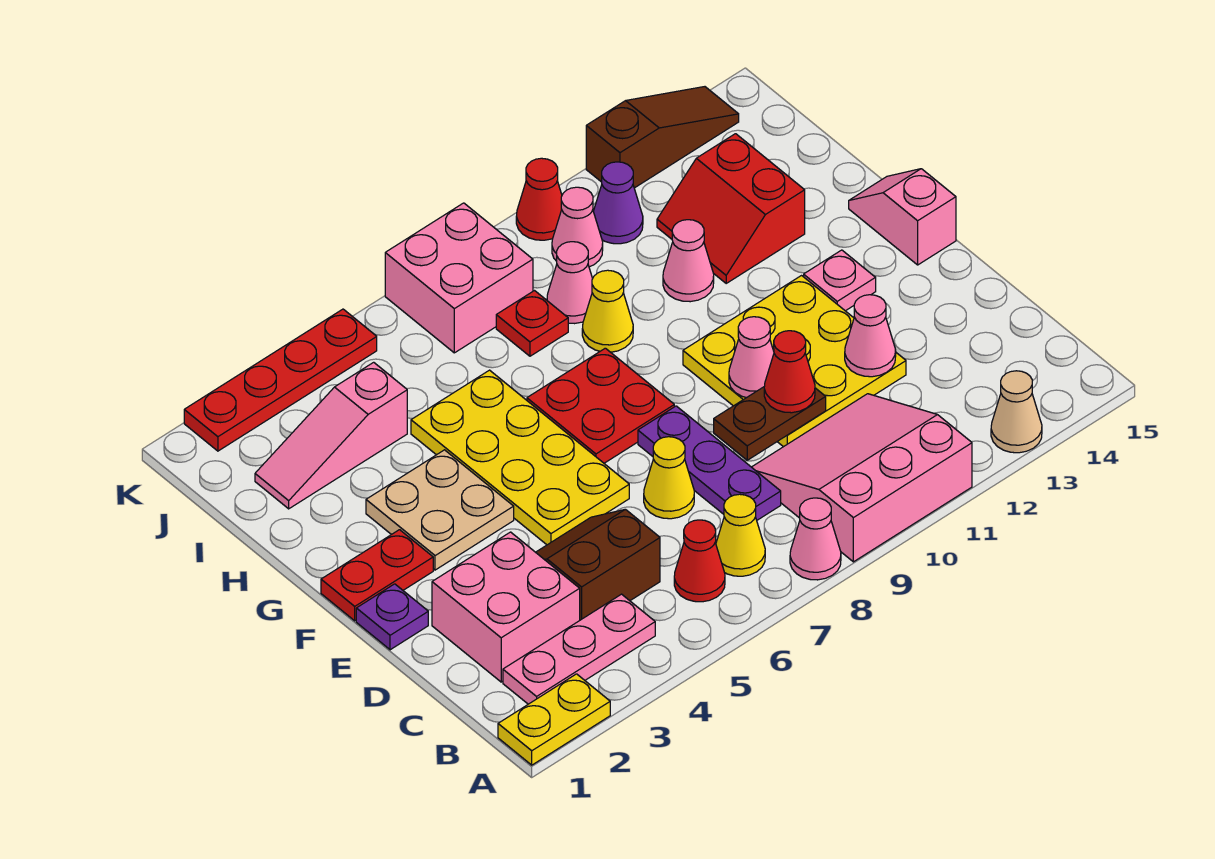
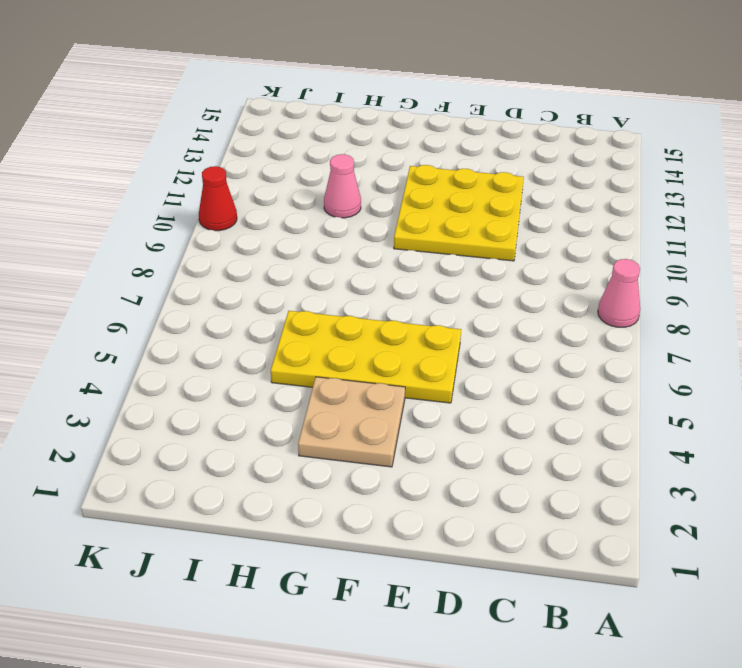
none -> yellow 1x2 plate [498,674,610,765]
none -> pink 3x3 slope [752,394,972,562]
none -> tan 1x1 cone [991,371,1042,453]
none -> pink 1x3 plate [503,594,655,704]

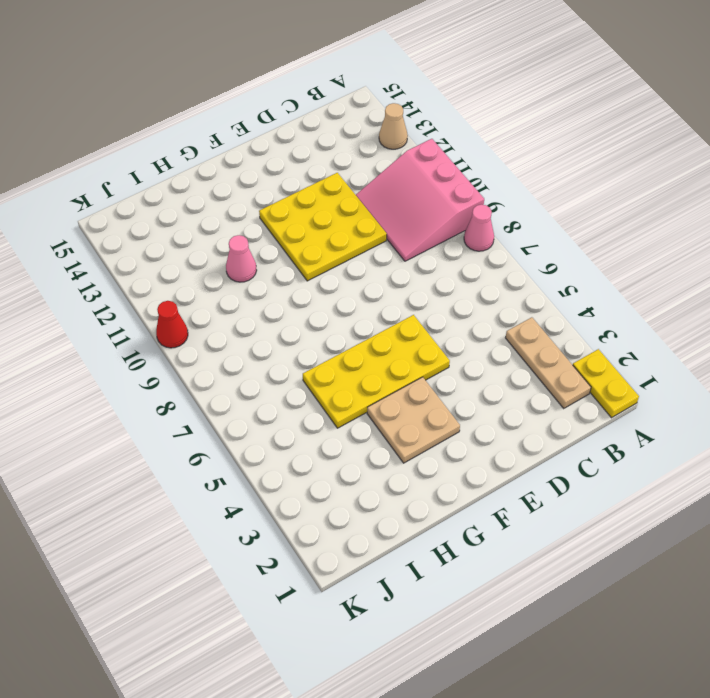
tan 1x3 plate [506,317,591,408] -> pink 1x3 plate [503,594,655,704]
none -> red 1x1 cone [674,520,725,602]
none -> yellow 1x1 cone [716,494,765,576]
none -> pink 2x2 brick [432,532,580,682]
none -> brown 2x2 slope [536,509,660,620]

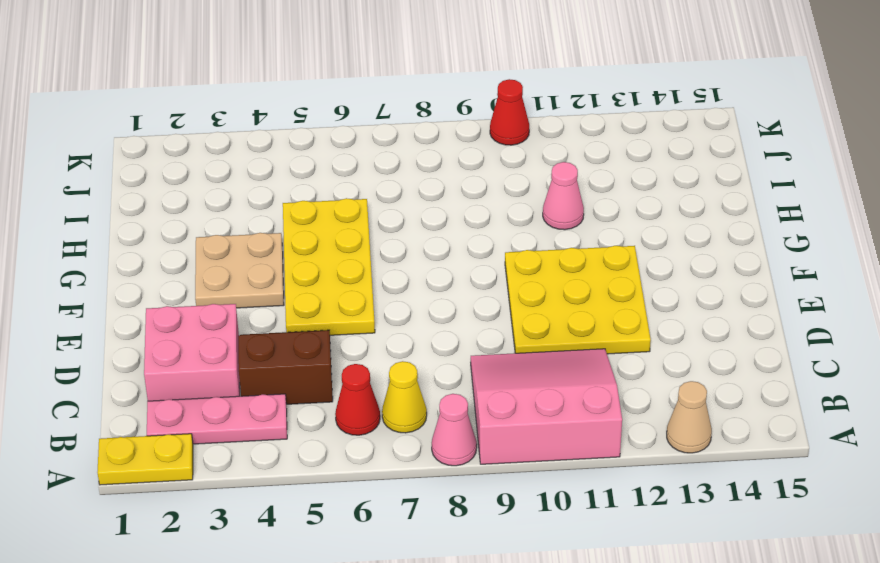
none -> purple 1x3 plate [638,406,781,520]
none -> yellow 1x1 cone [644,437,694,519]
none -> purple 1x1 plate [356,584,428,650]
none -> red 1x2 plate [321,530,433,621]

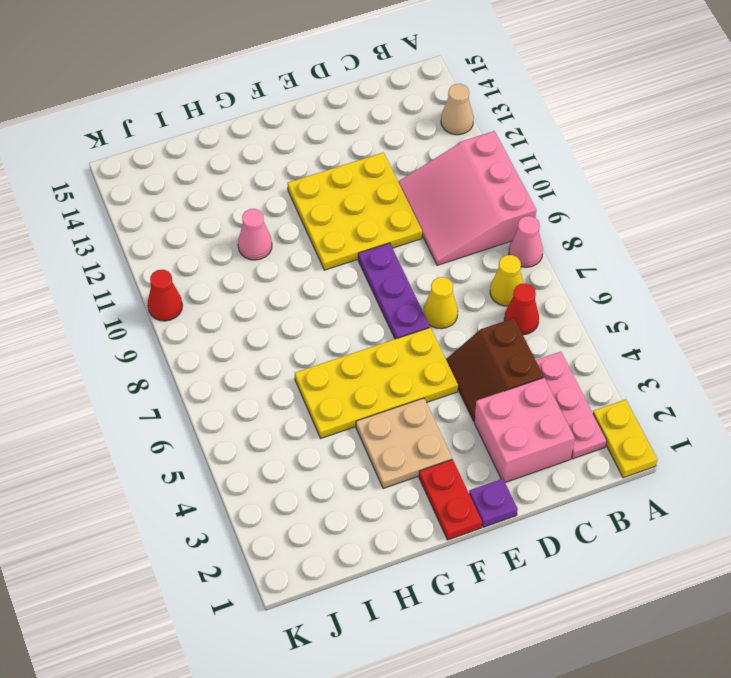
purple 1x3 plate [358,243,430,339] -> purple 1x3 plate turned to [638,406,781,520]
none -> red 2x2 plate [527,348,674,463]
none -> pink 1x1 plate [804,250,876,311]
none -> pink 1x2 slope [849,169,956,265]
none -> yellow 1x1 cone [582,270,633,352]

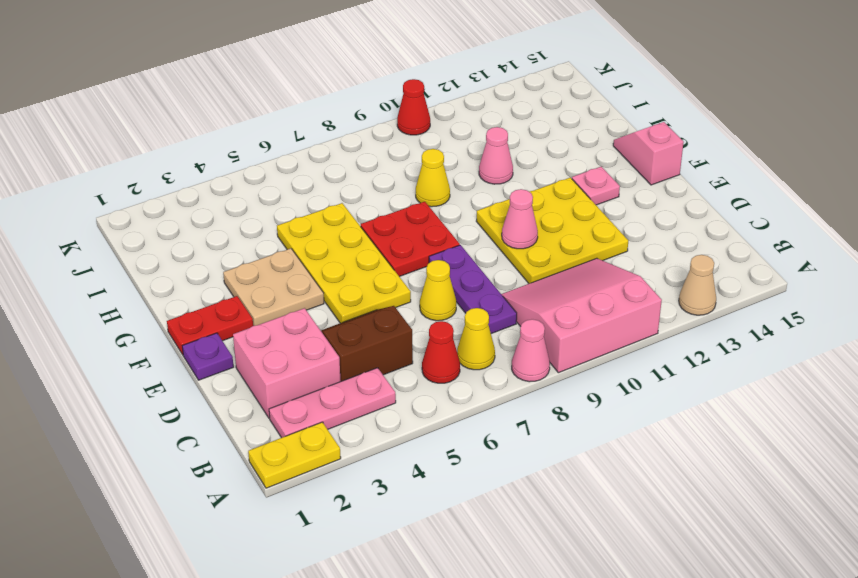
none -> red 2x2 slope [657,134,805,283]
none -> pink 1x3 slope [255,362,407,509]
none -> red 1x1 plate [496,291,568,356]
none -> pink 1x1 cone [547,242,593,324]

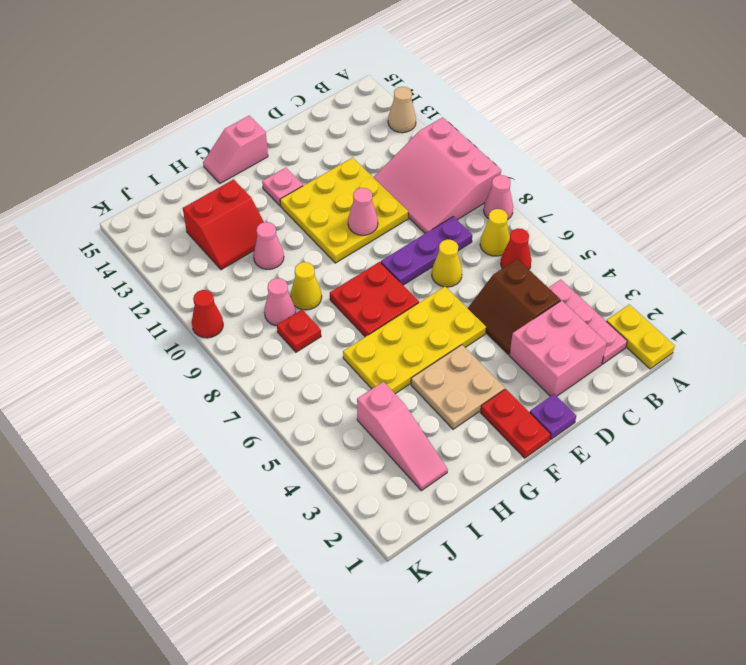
none -> pink 2x2 brick [385,203,533,353]
none -> pink 1x1 cone [552,187,603,267]
none -> purple 1x1 cone [593,162,643,244]
none -> red 1x4 plate [184,309,377,451]

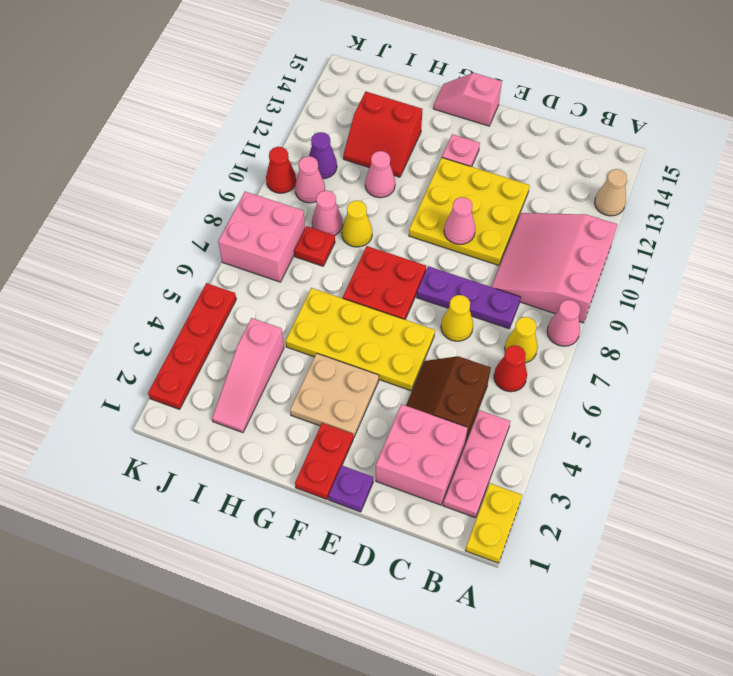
none -> brown 1x3 slope [586,87,739,188]
none -> brown 1x2 plate [714,387,826,460]
none -> pink 1x1 cone [845,295,896,377]
none -> red 1x1 cone [764,331,815,413]

